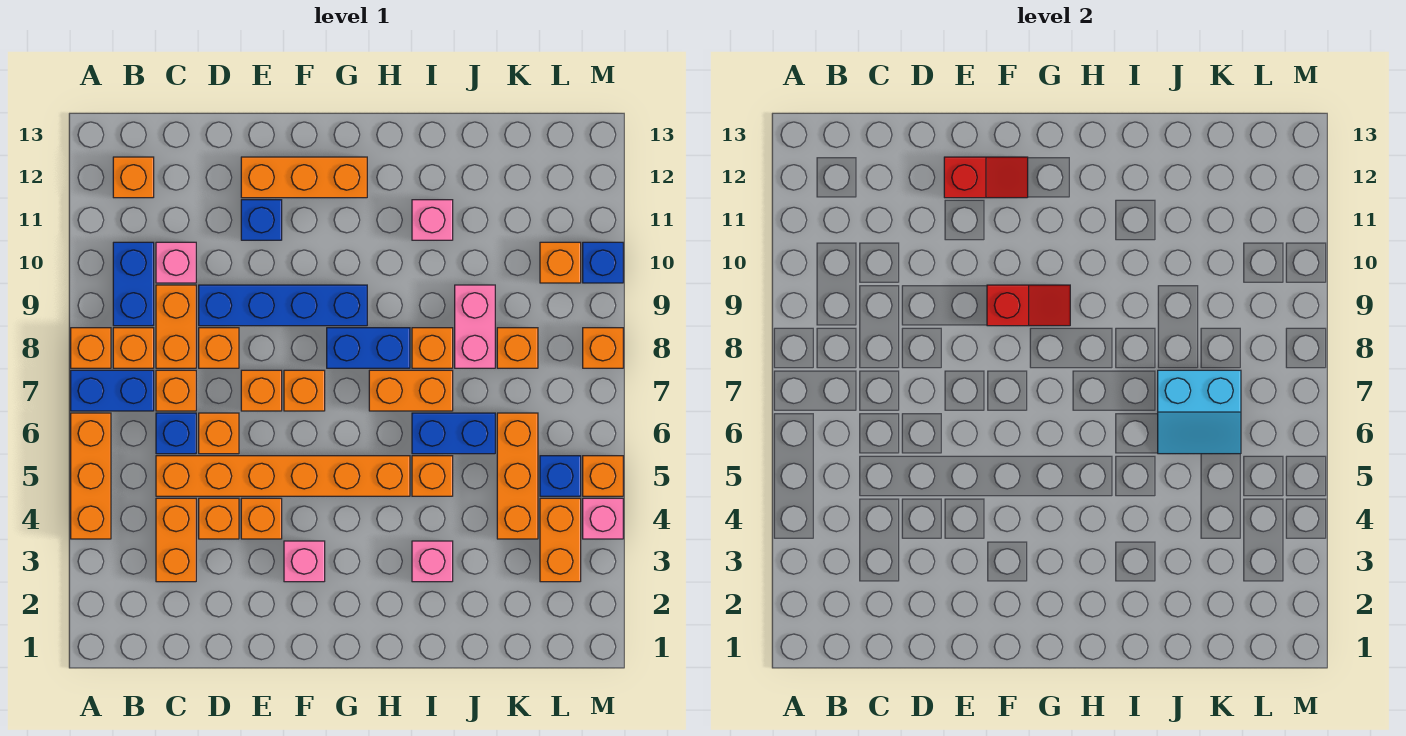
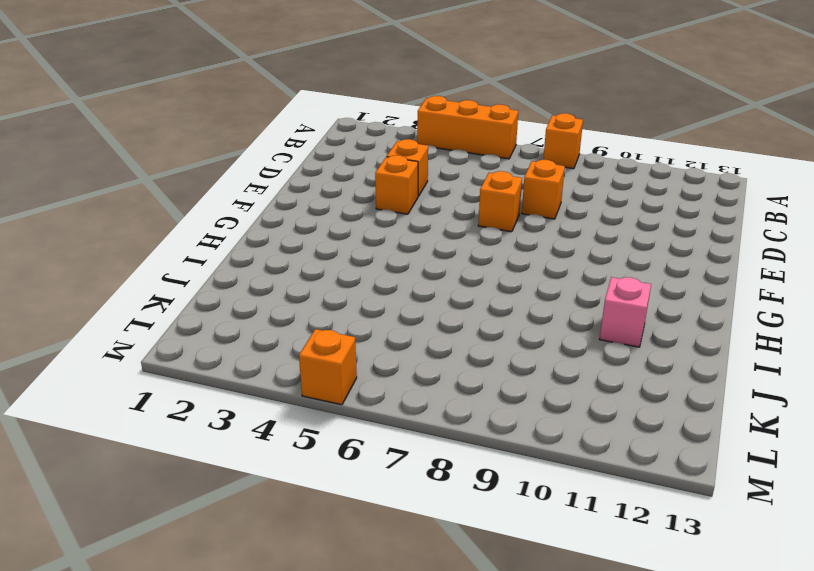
none -> blue 1x2 brick [71,370,154,411]
none -> orange 1x1 brick [113,328,154,368]
none -> blue 1x2 brick [113,242,154,326]
none -> orange 1x1 brick [113,157,154,198]

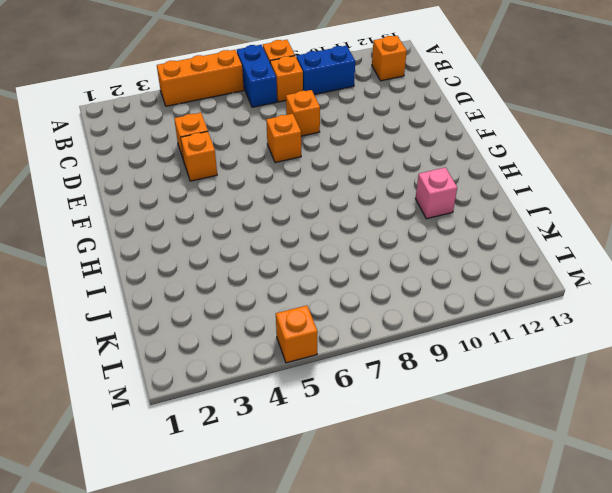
none -> orange 1x2 brick [156,498,196,582]
none -> orange 1x6 brick [156,456,410,496]
none -> blue 1x1 brick [156,413,196,454]
none -> orange 1x1 brick [156,370,196,411]

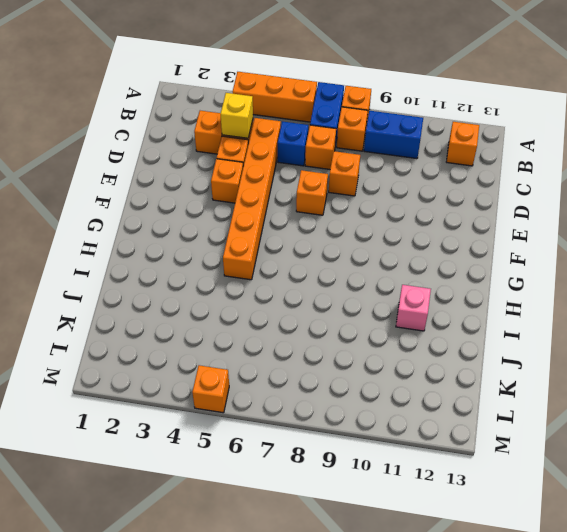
yellow 1x1 brick [221,93,253,138] -> none
none -> orange 1x2 brick [156,285,196,368]
none -> pink 1x1 brick [156,242,196,283]
none -> orange 1x1 brick [199,413,239,454]
none -> blue 1x4 brick [199,285,367,326]

